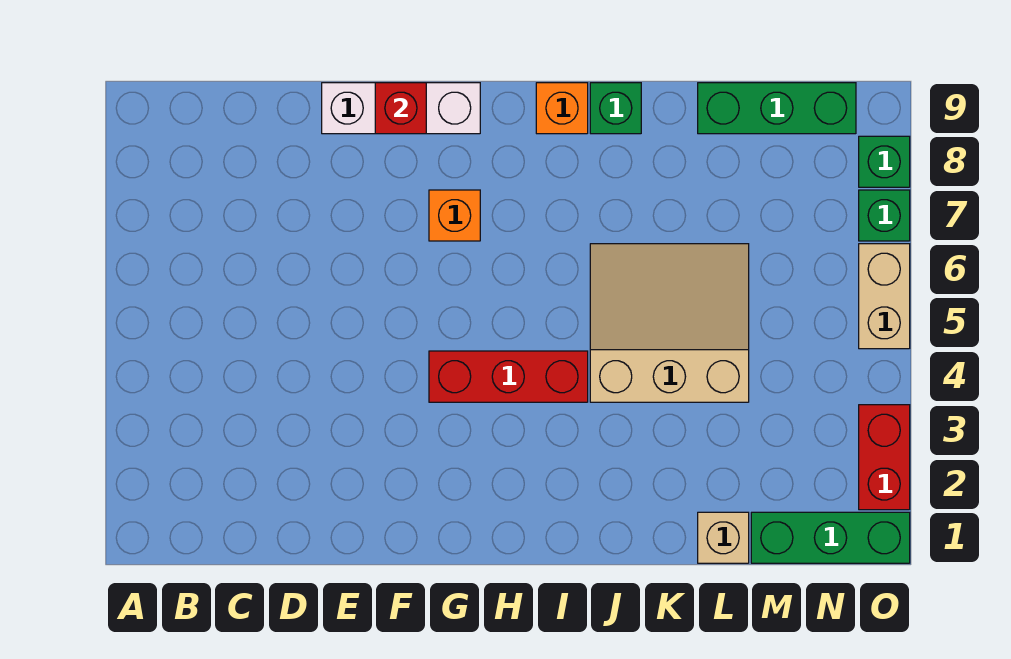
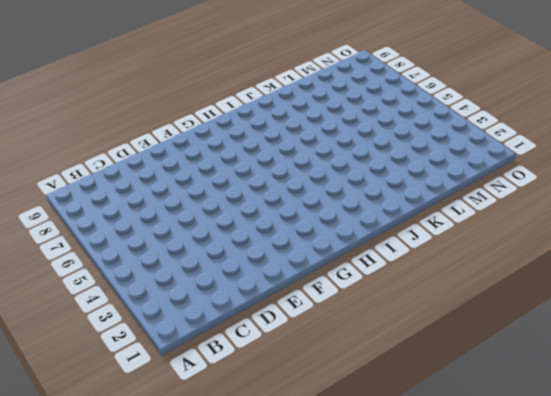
none -> white 1x3 brick [322,83,480,134]
none -> red 1x3 brick [429,351,588,402]
none -> orange 1x1 brick [429,190,480,241]

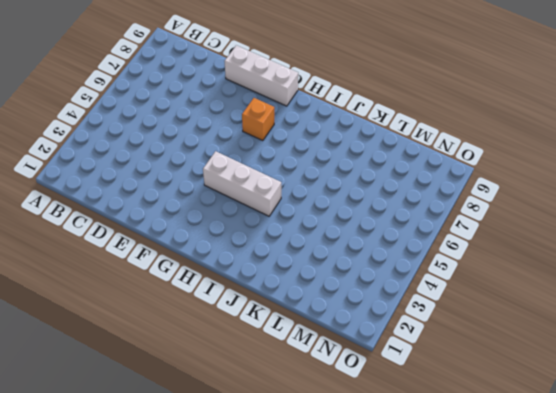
white 1x3 brick [203,151,281,216] -> red 1x3 brick [429,351,588,402]
none -> orange 1x1 brick [536,83,588,134]
none -> tan 3x3 slope [590,244,749,402]
none -> green 1x1 brick [590,83,641,134]

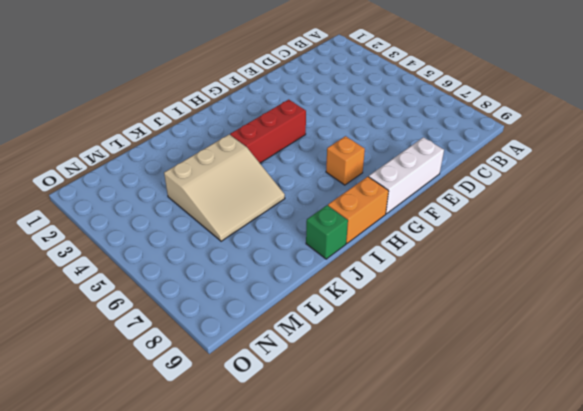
orange 1x2 brick [328,177,389,243] -> orange 1x1 brick [536,83,588,134]
none -> tan 1x1 brick [698,512,749,563]
none -> green 1x3 brick [698,83,856,134]
none -> green 1x3 brick [751,512,910,563]

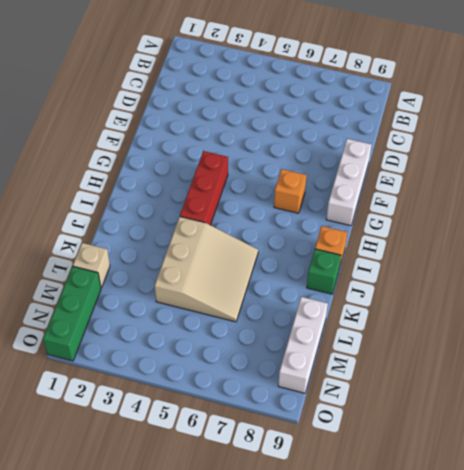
white 1x3 brick [278,297,328,393] -> green 1x3 brick [698,83,856,134]
none -> red 1x2 brick [859,405,910,510]
none -> tan 1x2 brick [859,244,910,349]
none -> green 1x1 brick [859,190,910,241]

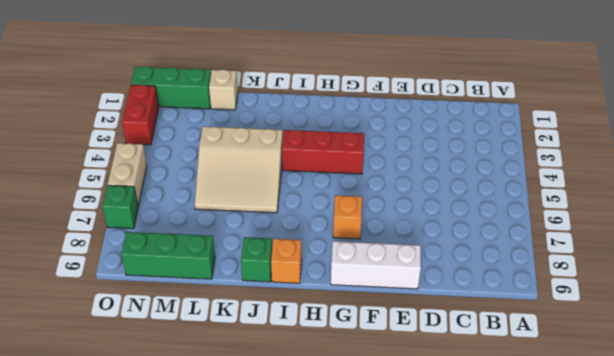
none -> green 1x1 brick [859,136,910,187]
none -> red 1x1 brick [375,83,426,134]

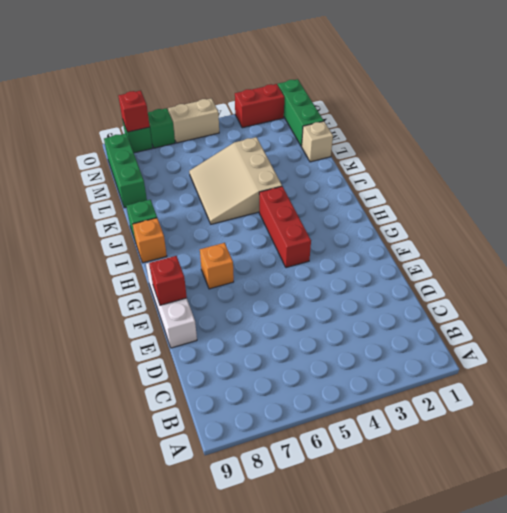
red 1x1 brick [119,91,150,132] -> none

